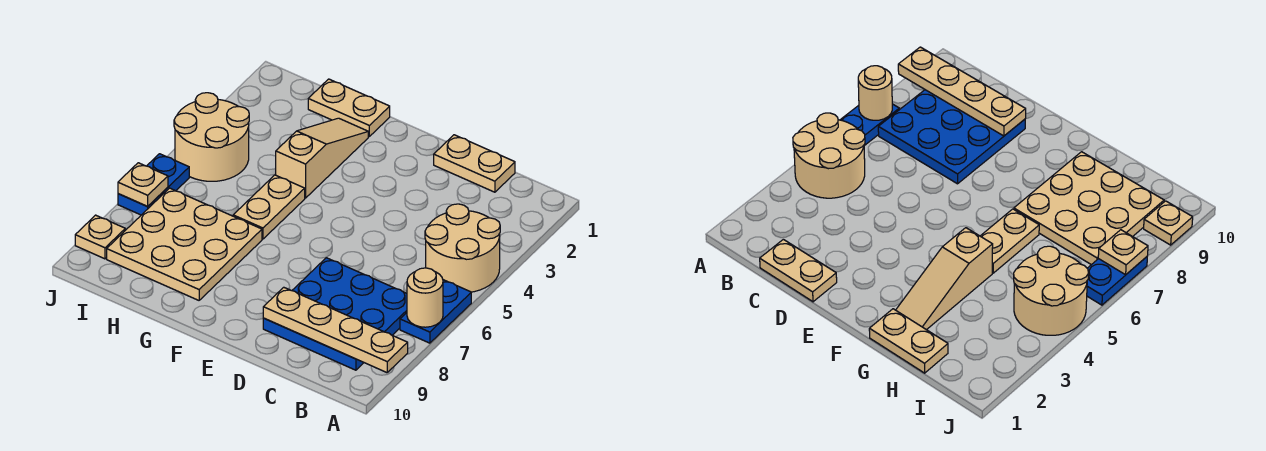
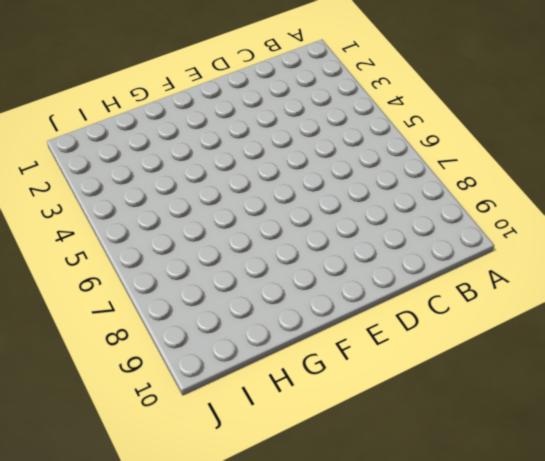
none -> tan 2x2 round brick [425,204,500,292]
none -> blue 1x2 plate [400,280,471,343]
none -> blue 3x3 plate [263,258,407,370]

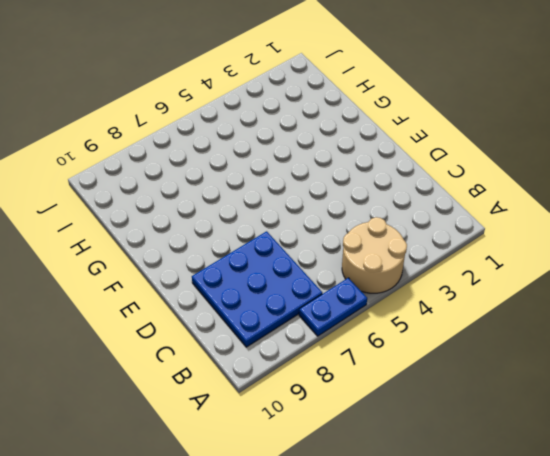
none -> tan 1x2 plate [434,135,515,192]
none -> tan 1x2 plate [308,79,390,136]
none -> tan 1x3 slope [276,118,368,198]

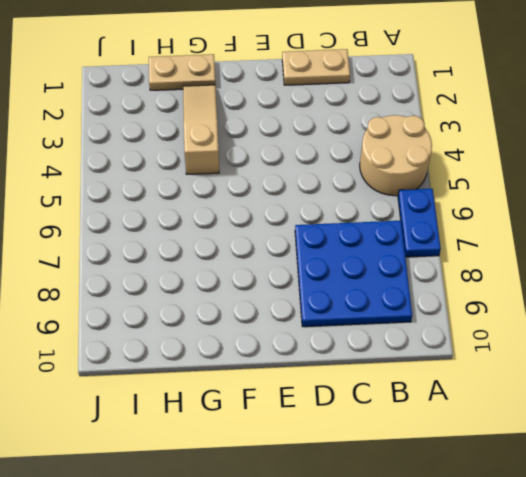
none -> tan 1x2 plate [233,175,305,239]
none -> tan 3x3 plate [107,188,262,300]
none -> tan 2x2 round brick [174,93,249,181]

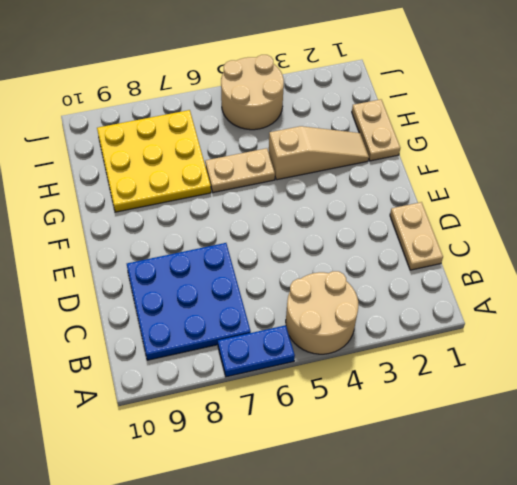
yellow 3x3 plate [97,110,211,212] -> tan 3x3 plate [107,188,262,300]
none -> blue 1x2 plate [118,154,189,215]
none -> tan 1x1 plate [75,215,125,259]
none -> tan 1x1 round brick [407,268,443,327]

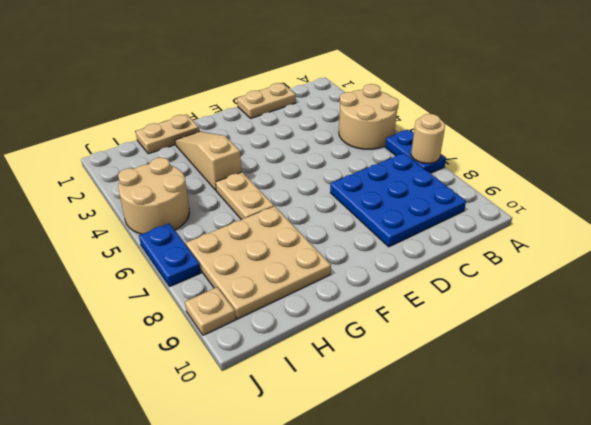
none -> tan 1x4 plate [263,287,408,373]
none -> tan 1x1 plate [118,163,168,206]

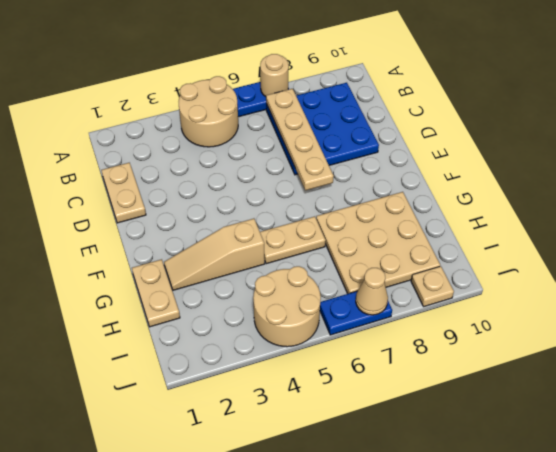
tan 1x4 plate [266,89,334,190] -> tan 1x4 plate moved to [263,287,408,373]
tan 1x1 cone [356,268,388,315] -> tan 1x1 plate [118,163,168,206]

